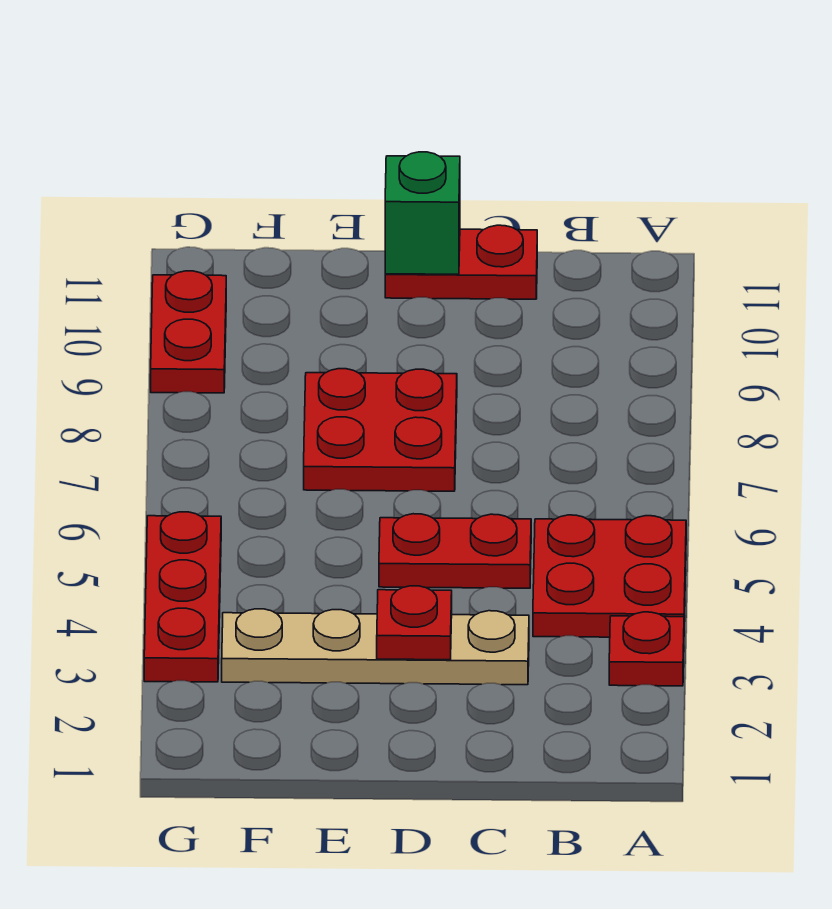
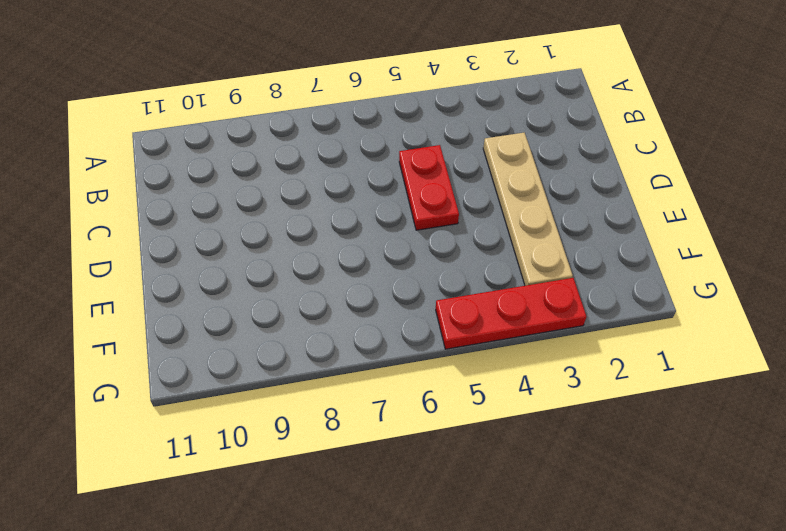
none -> red 1x1 plate [609,612,684,686]
none -> red 2x2 plate [533,515,686,637]

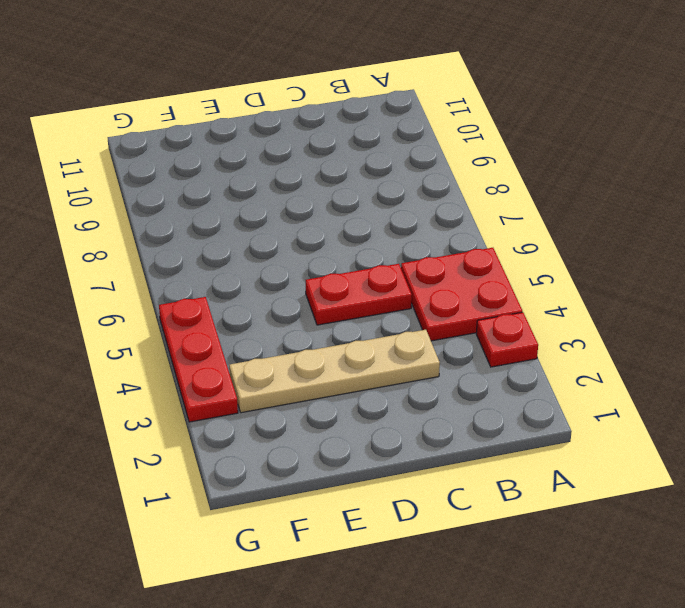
none -> red 1x2 plate [385,225,537,299]
none -> red 2x2 plate [304,369,457,491]

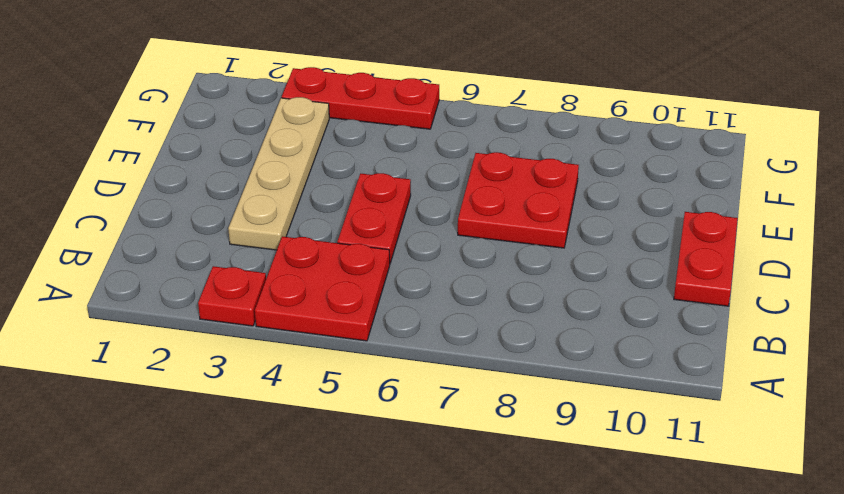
none -> red 1x2 plate [151,271,226,393]
none -> red 1x1 plate [377,586,452,660]

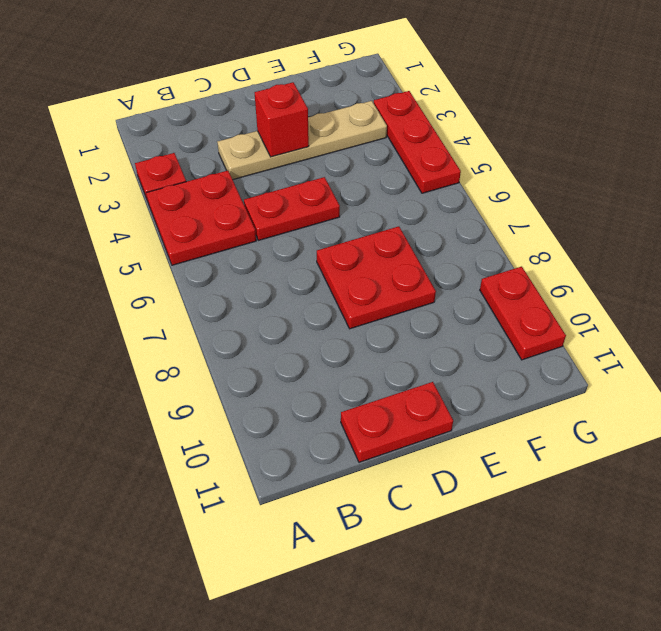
red 1x1 brick [255,82,309,157] -> red 1x1 plate [377,586,452,660]
none -> green 1x1 brick [385,152,460,274]

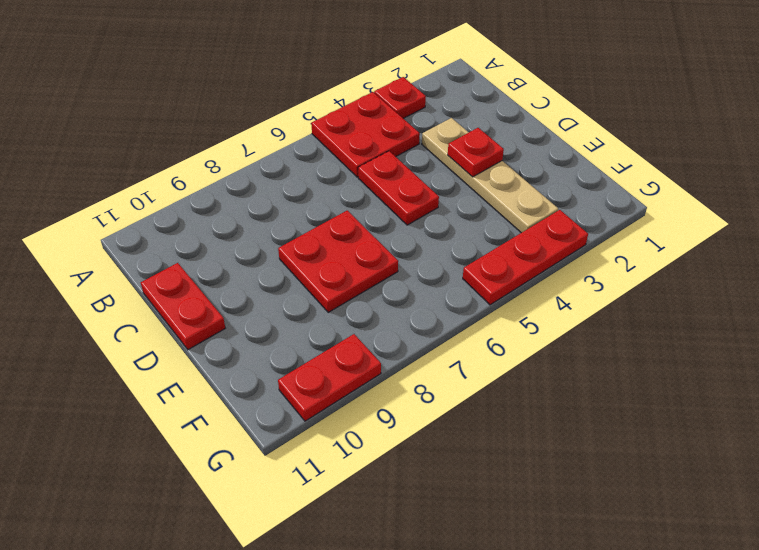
none -> green 1x1 brick [385,152,460,274]

